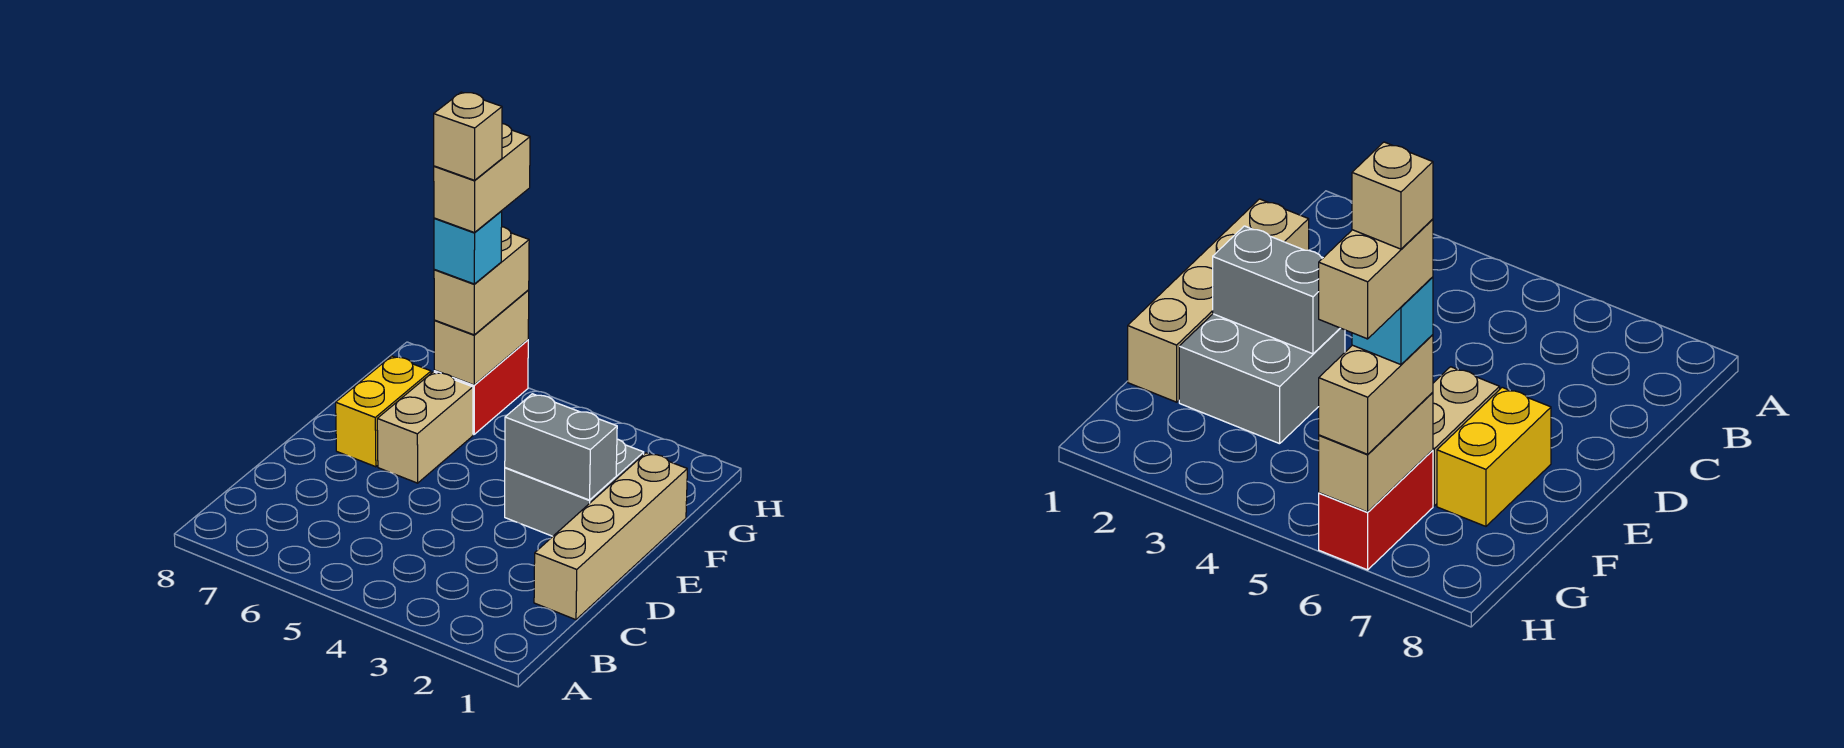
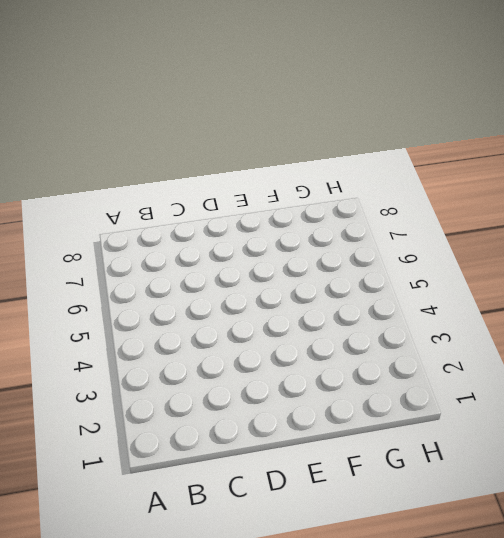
none -> tan 1x4 brick [534,453,687,620]
none -> grey 2x2 brick [505,439,644,536]

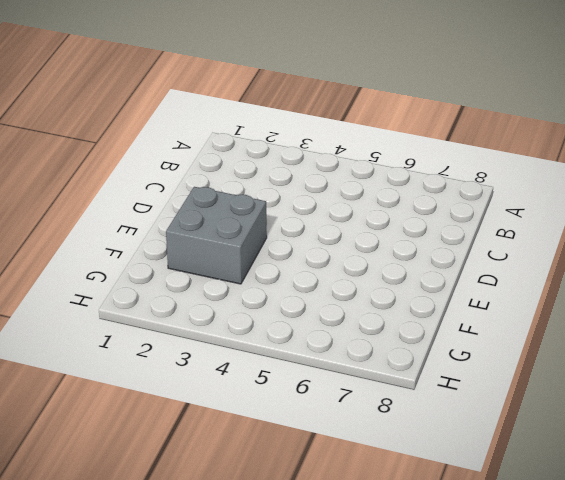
none -> tan 1x4 brick [534,453,687,620]
none -> tan 1x2 brick [377,372,473,483]

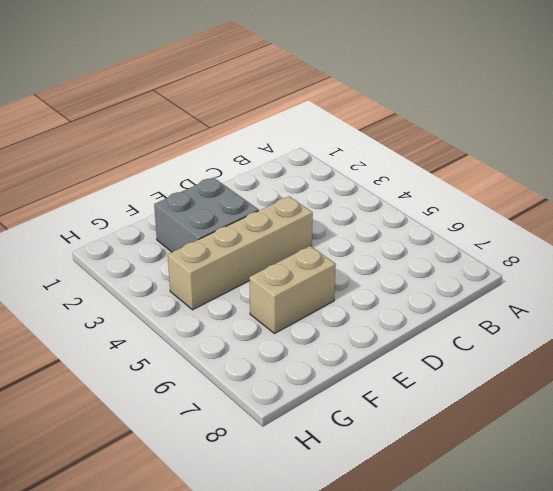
tan 1x4 brick [168,197,313,310] -> tan 1x4 brick moved to [534,453,687,620]
none -> yellow 1x2 brick [336,356,431,467]
none -> red 1x2 brick [434,340,528,435]

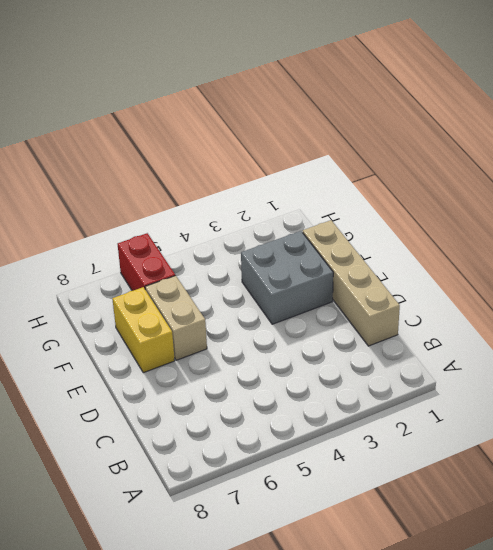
none -> grey 1x2 brick [505,394,617,500]
none -> tan 1x2 brick [434,290,529,385]

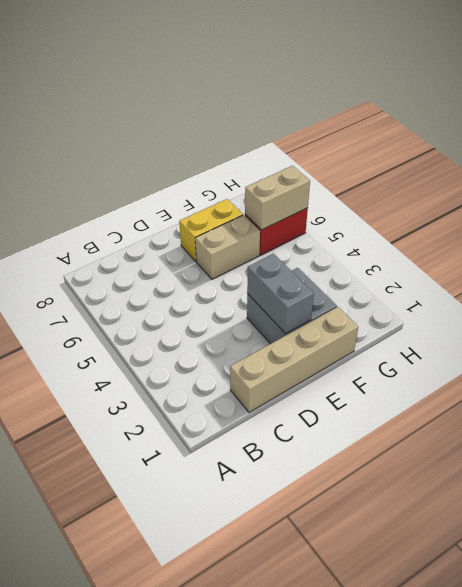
none -> tan 1x2 brick [434,227,529,335]
none -> cyan 1x1 brick [434,212,502,284]

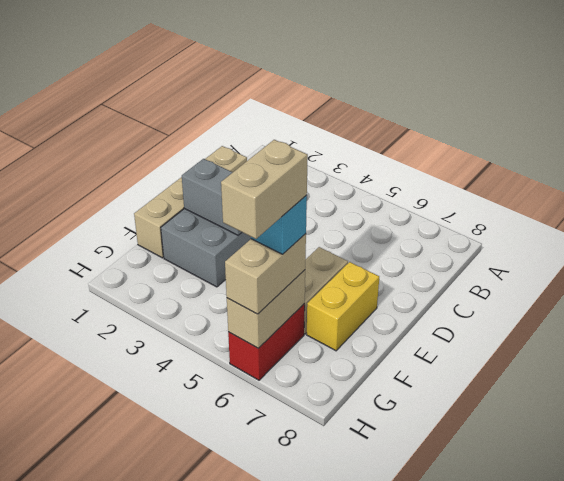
none -> tan 1x1 brick [434,92,502,180]

